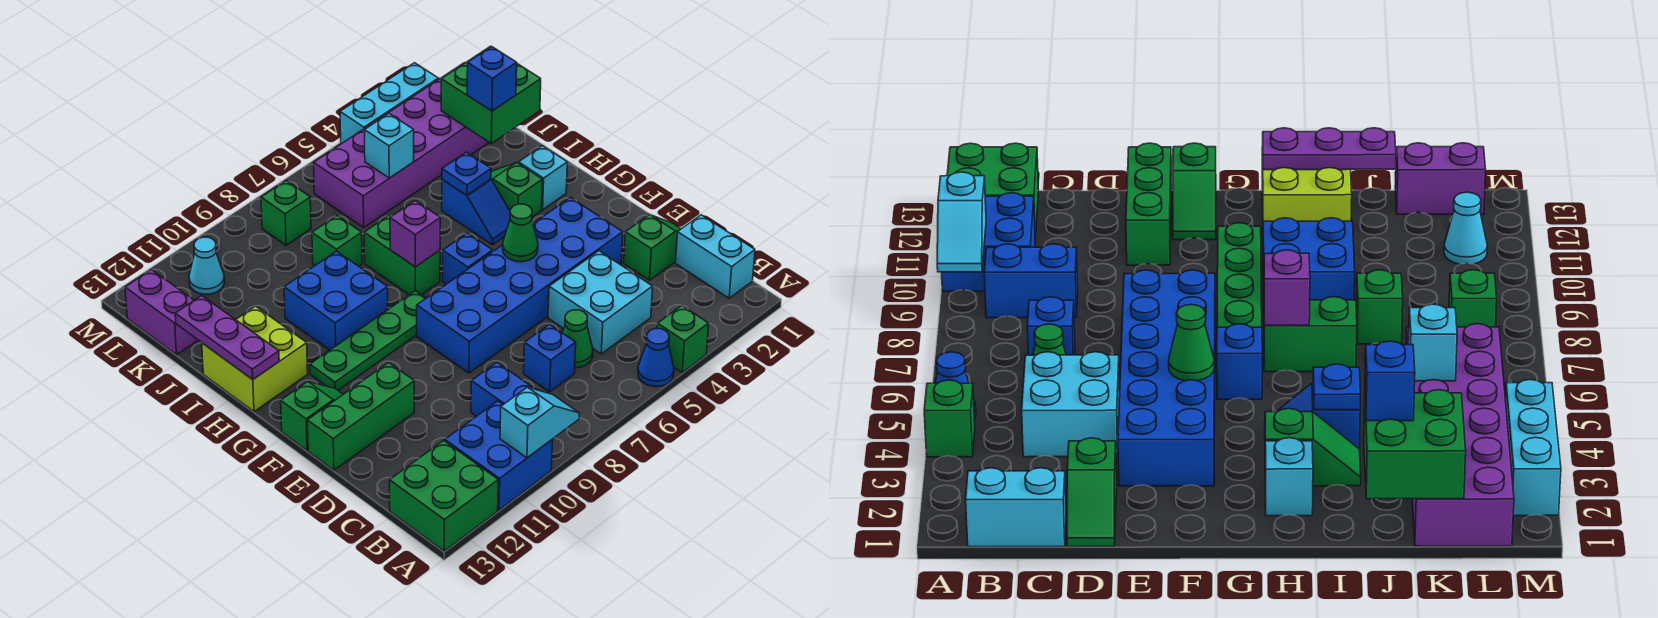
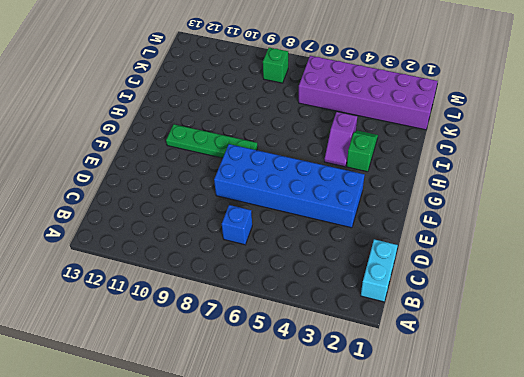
purple 1x2 slope [324,112,357,167] -> blue 1x2 slope [442,179,510,245]
none -> green 1x1 brick [657,306,709,373]
none -> blue 1x1 cone [638,329,674,386]
none -> blue 2x2 brick [445,401,553,510]
none -> green 2x2 brick [390,441,498,551]

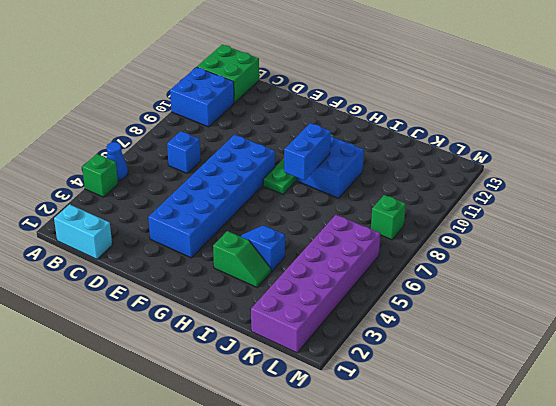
blue 1x2 brick [284,123,331,180] -> blue 1x2 brick turned to [471,362,536,416]
none -> cyan 2x2 brick [548,251,653,354]
none -> green 1x1 cone [563,310,593,368]
none -> green 1x2 slope [624,215,681,280]
none -> green 1x3 brick [308,363,414,470]

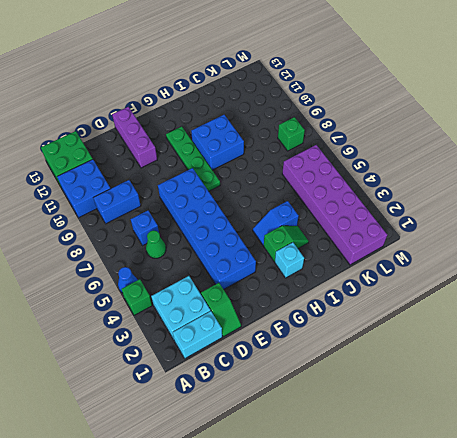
cyan 2x2 brick [151,276,211,340] -> cyan 2x2 brick moved to [548,251,653,354]
purple 1x3 brick [112,107,157,168] -> green 1x3 brick [308,363,414,470]
none -> green 1x2 slope [281,381,343,450]
none -> blue 1x1 brick [443,233,493,284]
none -> green 1x2 brick [364,216,440,295]
none -> lime 2x2 brick [202,306,308,412]

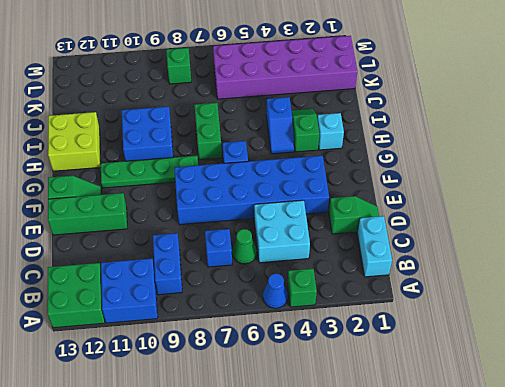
none -> green 1x1 brick [312,216,362,266]
none -> purple 1x2 brick [125,270,198,355]
none -> cyan 1x1 cone [189,237,224,294]
none -> cyan 1x3 brick [340,63,438,144]

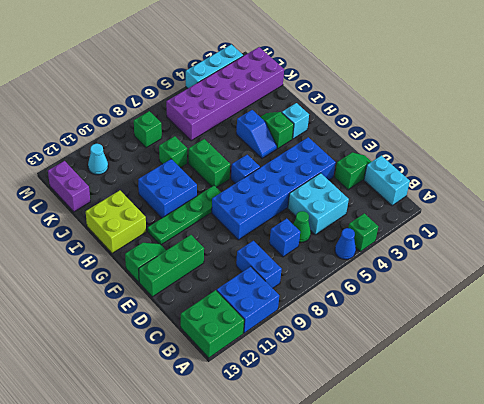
none -> cyan 1x2 slope [500,387,579,458]
none -> green 1x1 cone [503,204,538,262]
none -> purple 1x1 brick [390,201,440,267]
none -> purple 1x3 plate [175,296,279,379]

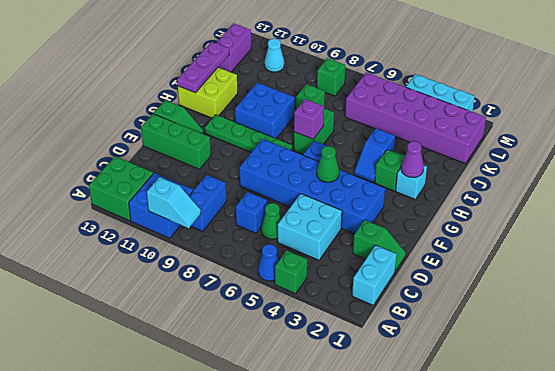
purple 1x1 cone [401,141,424,177] -> none
none -> blue 1x1 plate [442,152,491,195]
none -> green 2x2 brick [441,46,541,143]
none -> cyan 1x1 brick [365,114,414,178]
none -> blue 1x1 brick [467,47,517,111]

